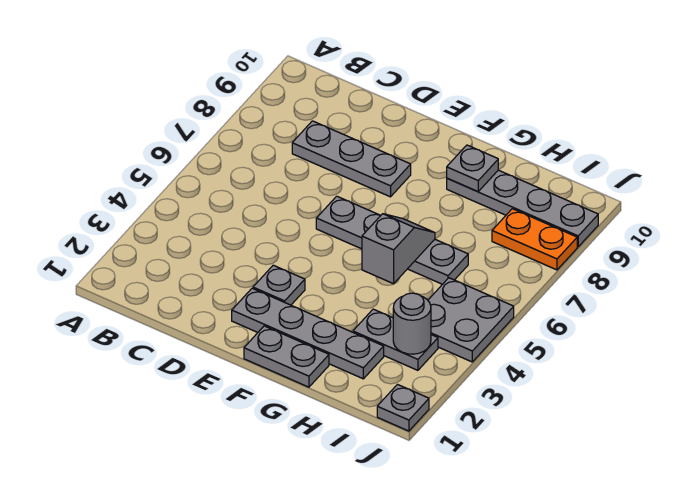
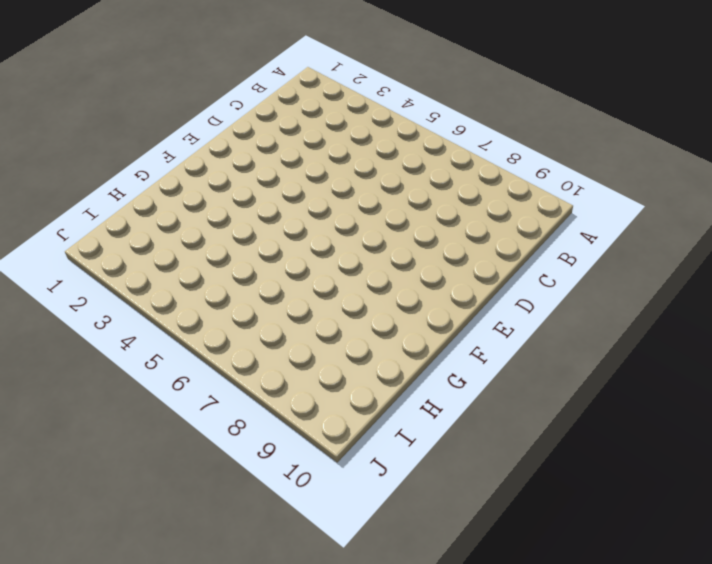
none -> grey 1x3 plate [292,121,411,197]
none -> grey 1x4 plate [232,288,384,379]
none -> grey 1x1 plate [253,265,305,305]

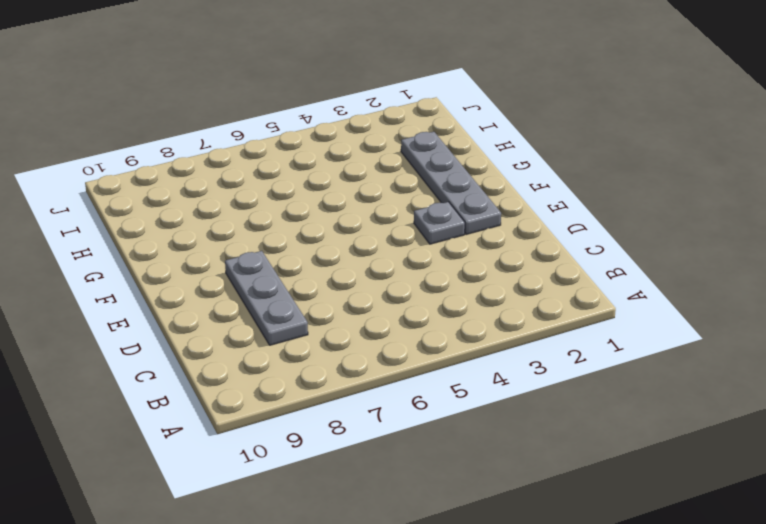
none -> grey 1x4 plate [316,196,468,284]
none -> grey 1x2 plate [244,326,329,387]
none -> grey 1x4 plate [447,170,598,247]

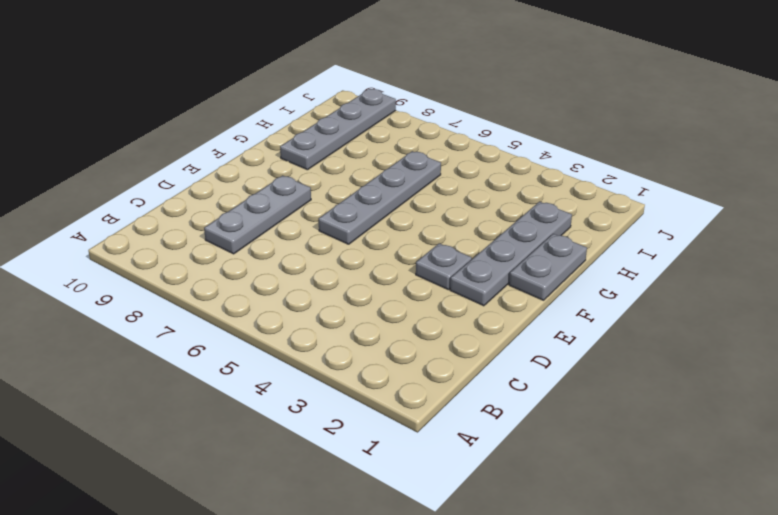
none -> grey 1x2 plate [353,309,438,370]
none -> grey 2x2 plate [428,278,514,362]
none -> orange 1x2 plate [492,209,577,270]

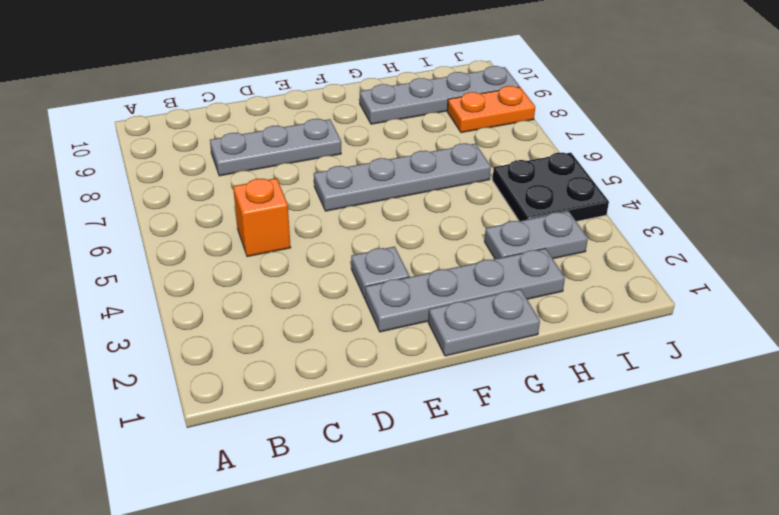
orange 1x1 brick [233,178,291,257] -> none
black 2x2 plate [492,153,609,221] -> grey 2x2 plate [428,278,514,362]
none -> grey 1x1 plate [377,385,429,431]
none -> grey 1x2 slope [362,214,435,284]
none -> grey 1x1 plate [447,145,498,192]

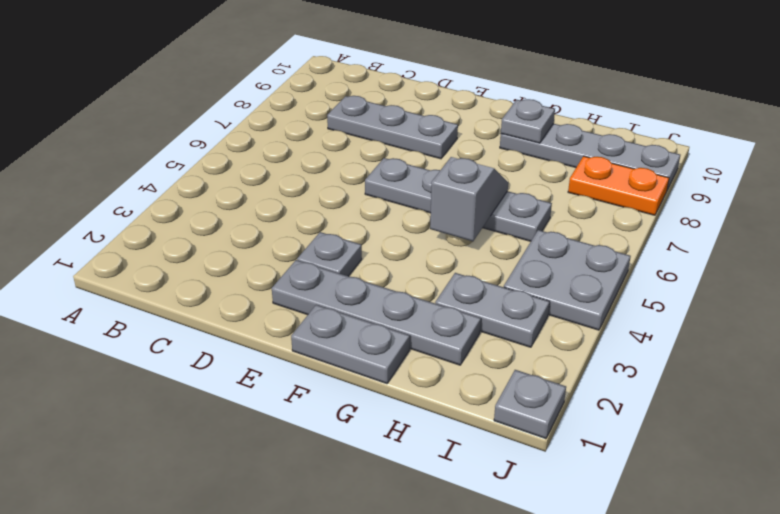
none -> grey 1x1 round brick [393,293,431,354]

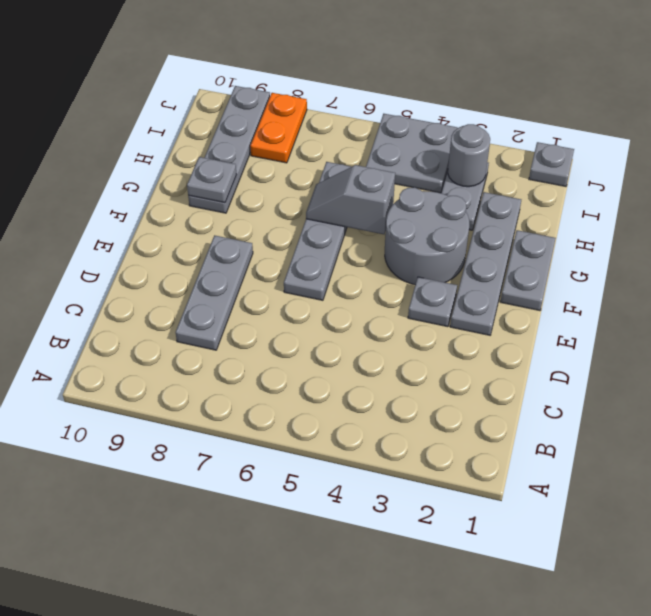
grey 2x2 round brick [385,188,469,285] -> none

